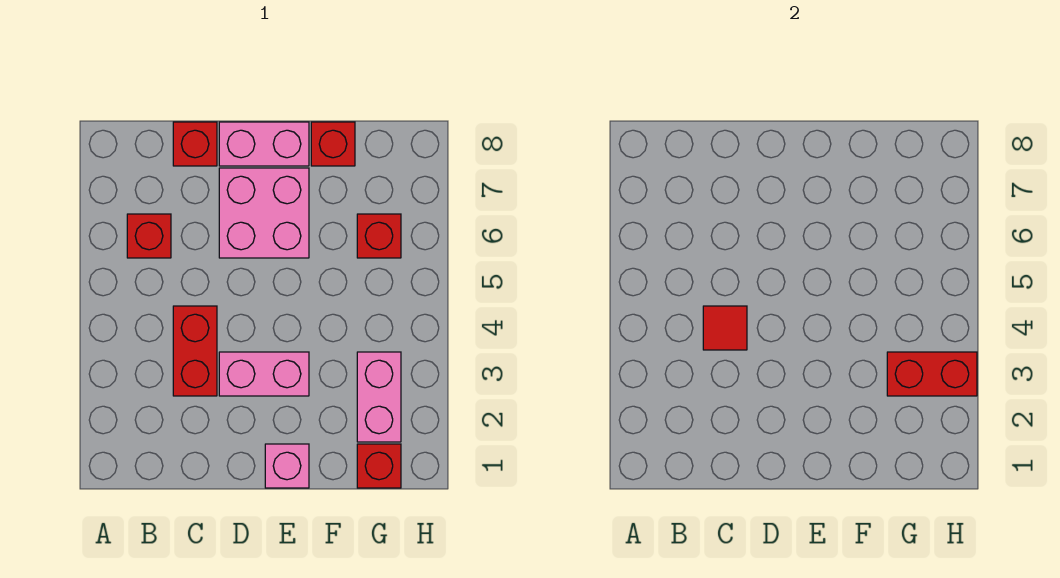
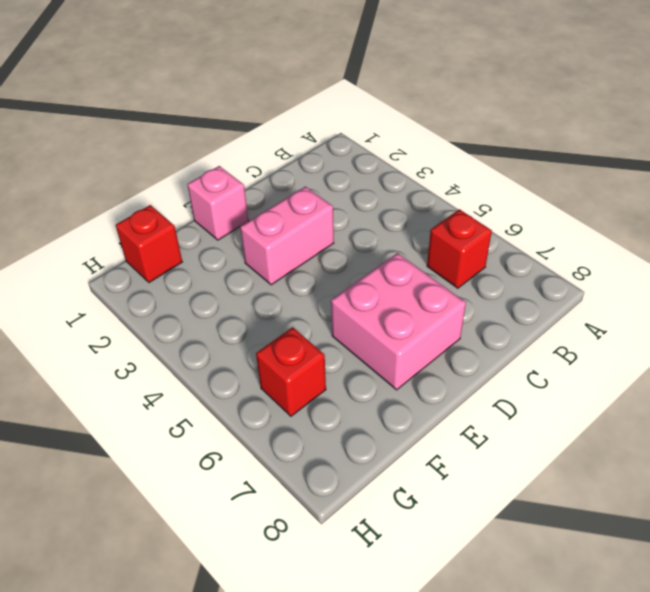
none -> red 1x2 brick [173,306,217,396]
none -> red 1x1 brick [173,122,217,166]
none -> pink 1x2 brick [219,122,309,166]

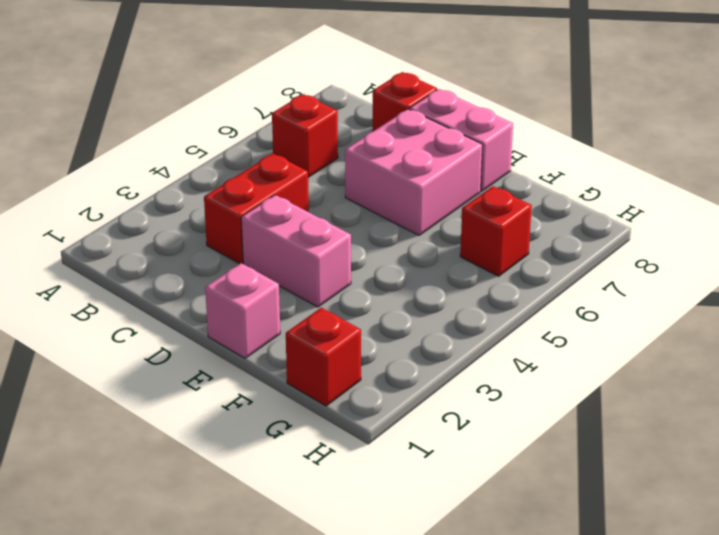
none -> red 1x1 brick [311,122,355,166]
none -> pink 1x2 brick [357,352,401,442]
none -> red 1x1 tile [703,306,747,350]

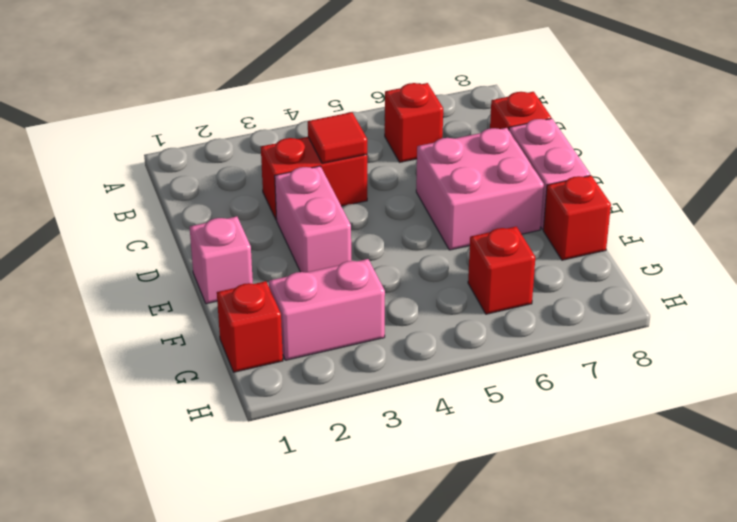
none -> red 1x2 brick [887,352,977,396]

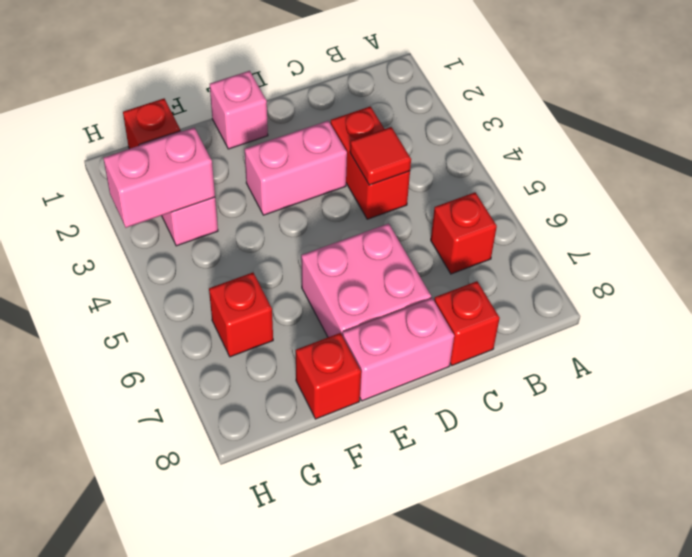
pink 1x2 brick [103,128,215,228] -> red 1x2 brick [887,352,977,396]

